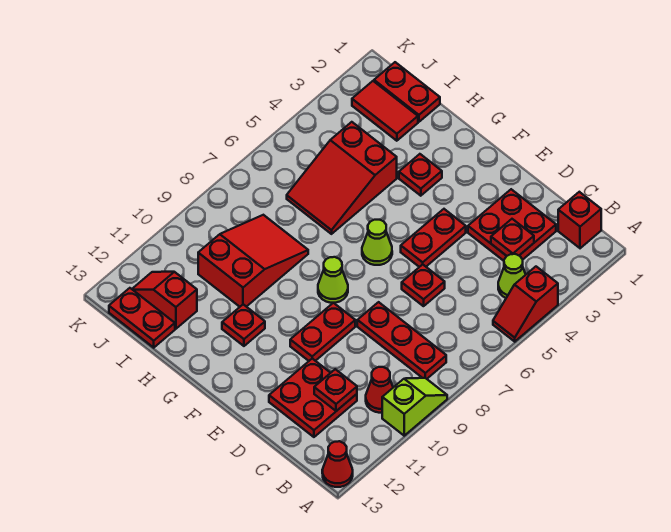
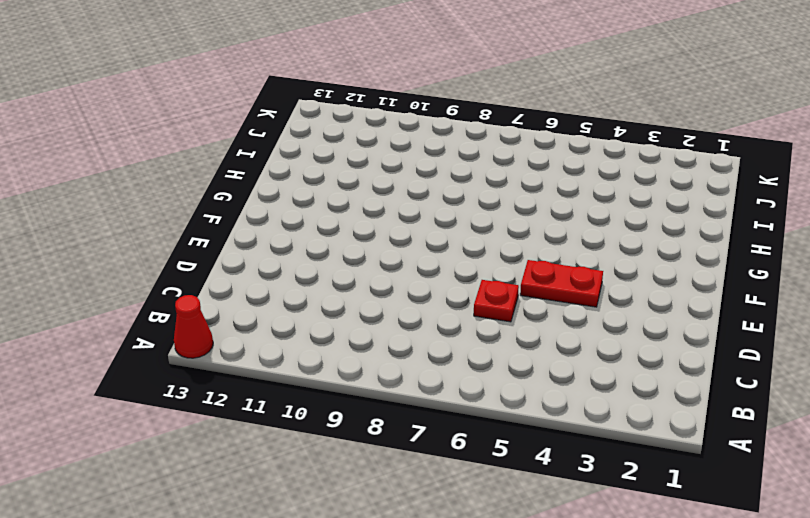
none -> red 1x2 slope [493,267,558,342]
none -> lime 1x2 slope [382,378,447,436]
none -> red 1x1 brick [558,192,601,248]

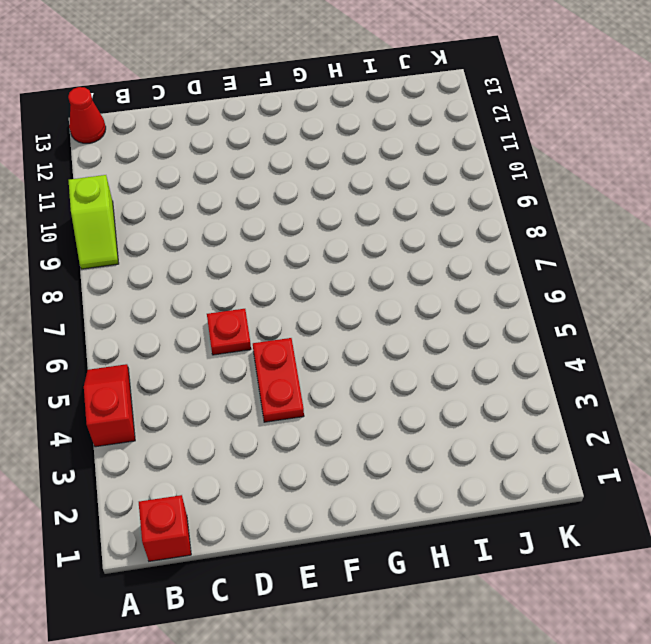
none -> lime 1x1 cone [498,254,526,298]
none -> red 1x3 plate [357,302,446,379]
none -> red 1x1 cone [366,367,393,413]

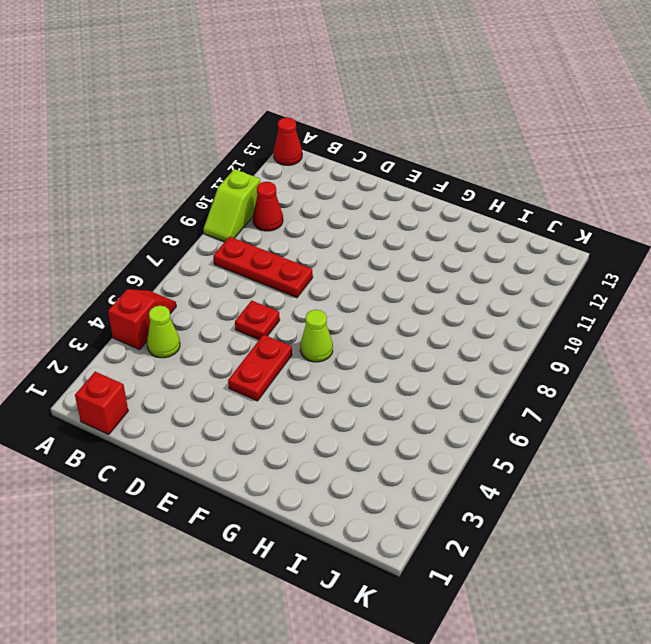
none -> red 2x2 plate [468,189,556,261]
none -> red 2x2 plate [269,359,357,437]
none -> red 1x2 plate [290,303,355,361]

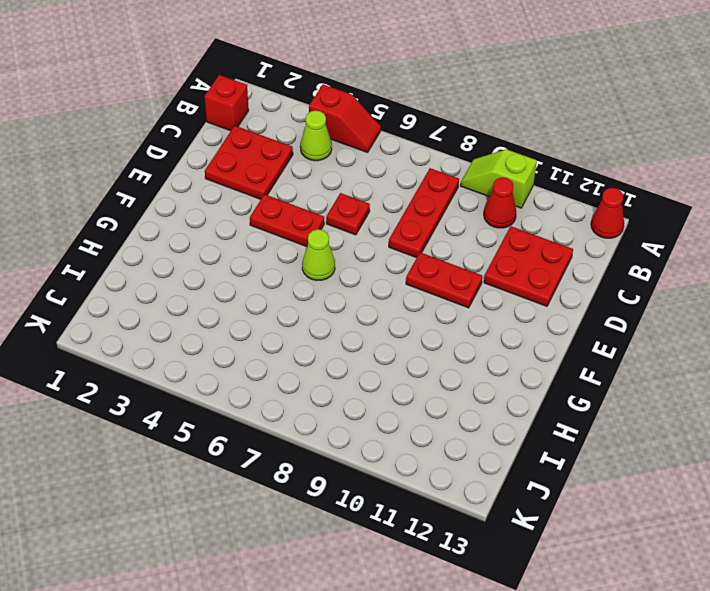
none -> lime 1x1 cone [318,257,348,303]
none -> red 1x1 plate [399,154,442,196]
none -> red 1x1 plate [222,304,265,346]

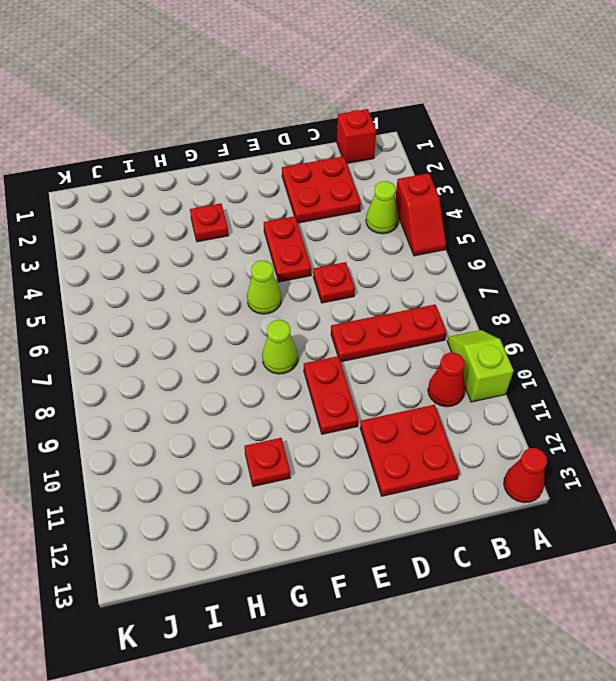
none -> red 2x3 slope [287,122,397,234]
none -> red 2x3 slope [198,215,308,307]
none -> red 1x2 plate [374,62,440,122]

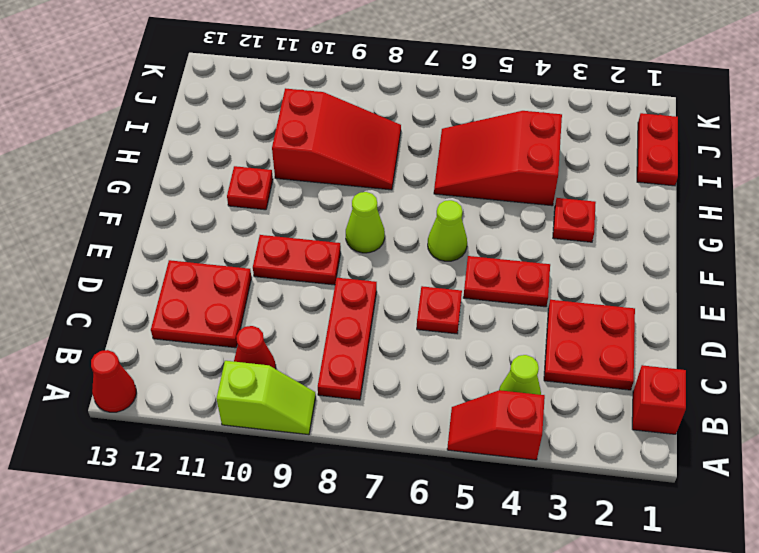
none -> red 1x2 tile [352,81,418,141]
none -> red 1x2 slope [132,272,197,329]
none -> red 1x2 plate [109,288,175,348]

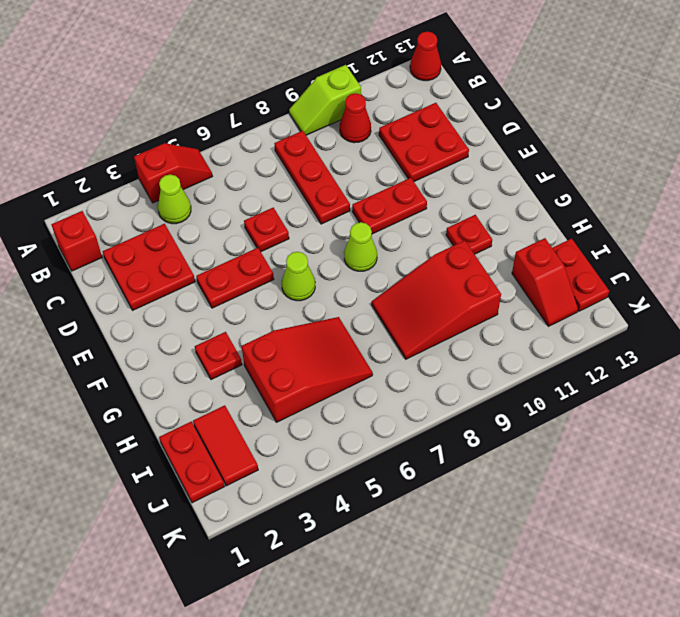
none -> red 1x1 plate [491,219,534,256]
none -> red 1x1 plate [314,369,357,411]

